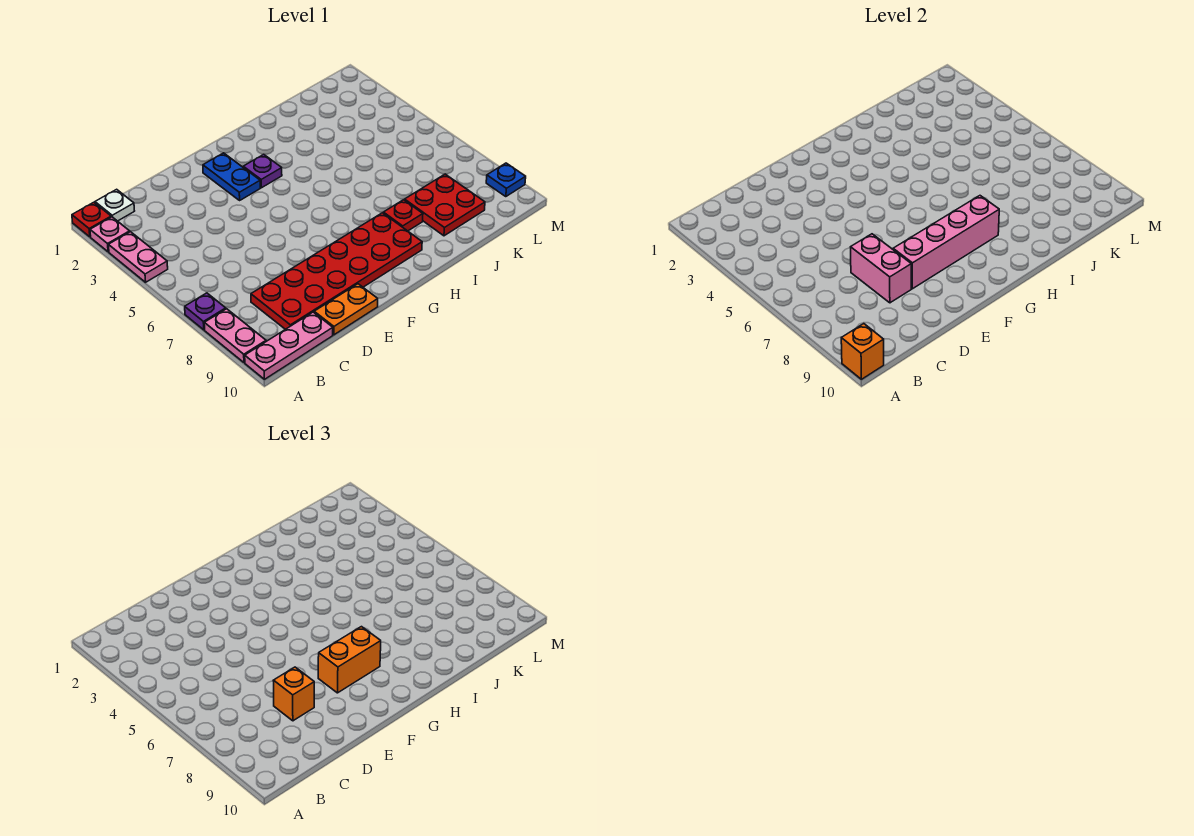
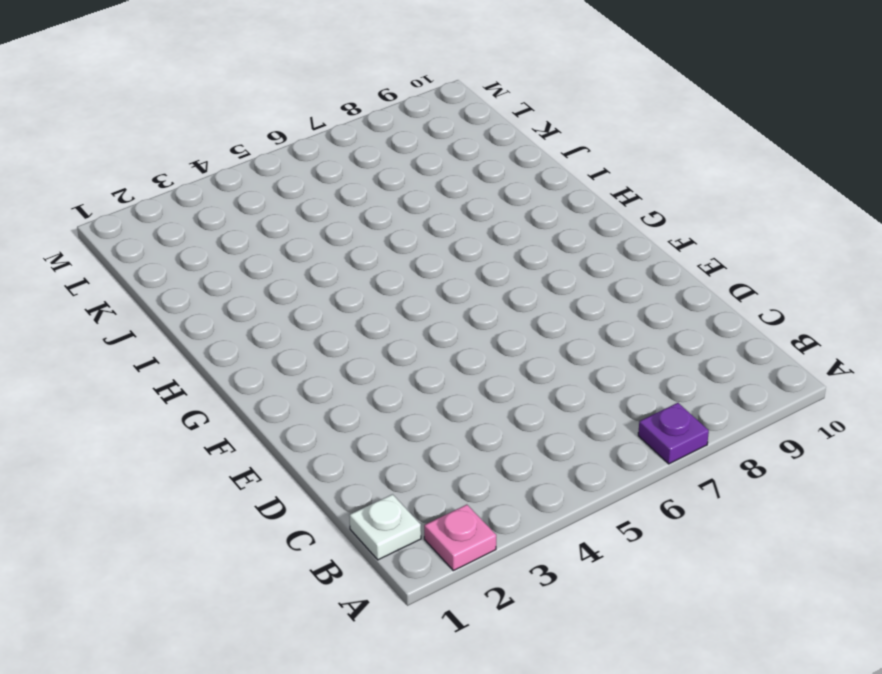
none -> red 1x1 plate [72,202,111,237]
none -> pink 1x2 plate [109,232,168,282]
none -> pink 1x2 plate [204,309,266,363]

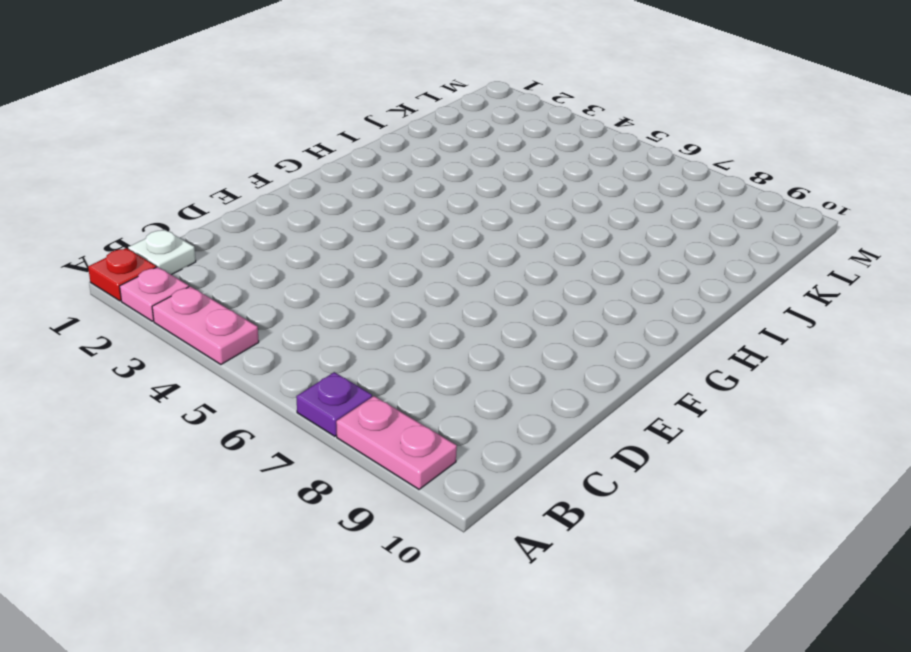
none -> pink 1x3 plate [245,312,333,379]
none -> red 2x6 plate [251,213,422,329]
none -> orange 1x2 plate [314,284,378,335]

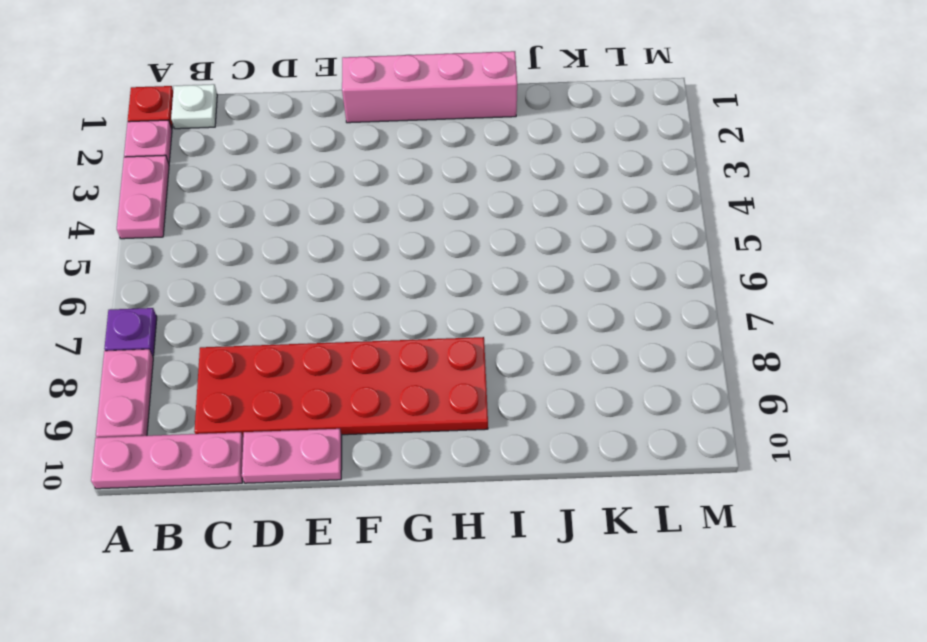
pink 1x2 plate [242,429,342,483] -> orange 1x2 plate [314,284,378,335]
pink 1x4 brick [342,51,517,123] -> pink 1x4 brick moved to [893,196,999,289]
none -> blue 1x2 plate [203,153,260,200]
none -> purple 1x1 plate [243,154,282,188]
none -> red 1x1 plate [383,200,423,231]

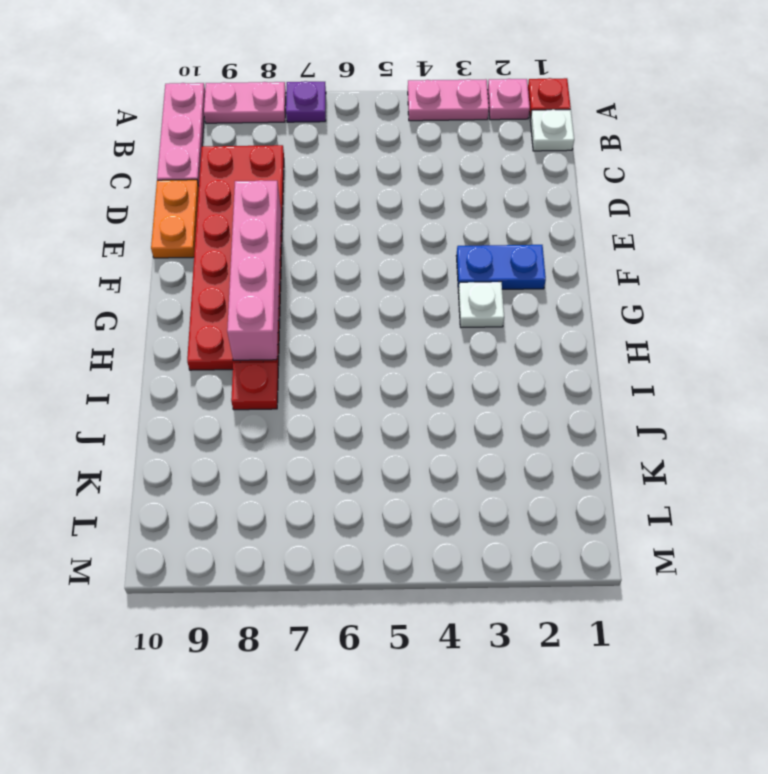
white 1x1 plate [458,282,504,328] -> purple 1x1 plate [243,154,282,188]
none -> red 2x2 plate [405,174,485,236]
none -> blue 1x1 plate [486,163,526,197]
none -> orange 1x1 brick [841,324,884,379]

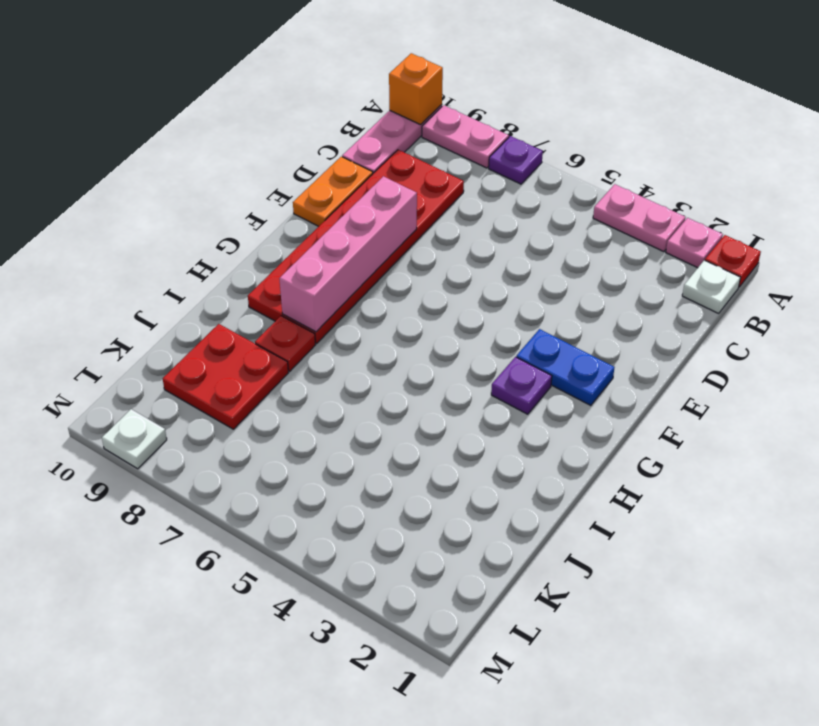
white 1x1 plate [102,409,167,469] -> blue 1x1 plate [486,163,526,197]
none -> pink 1x2 brick [851,234,911,303]
none -> orange 1x1 brick [273,667,314,721]
none -> orange 1x2 brick [318,627,381,693]

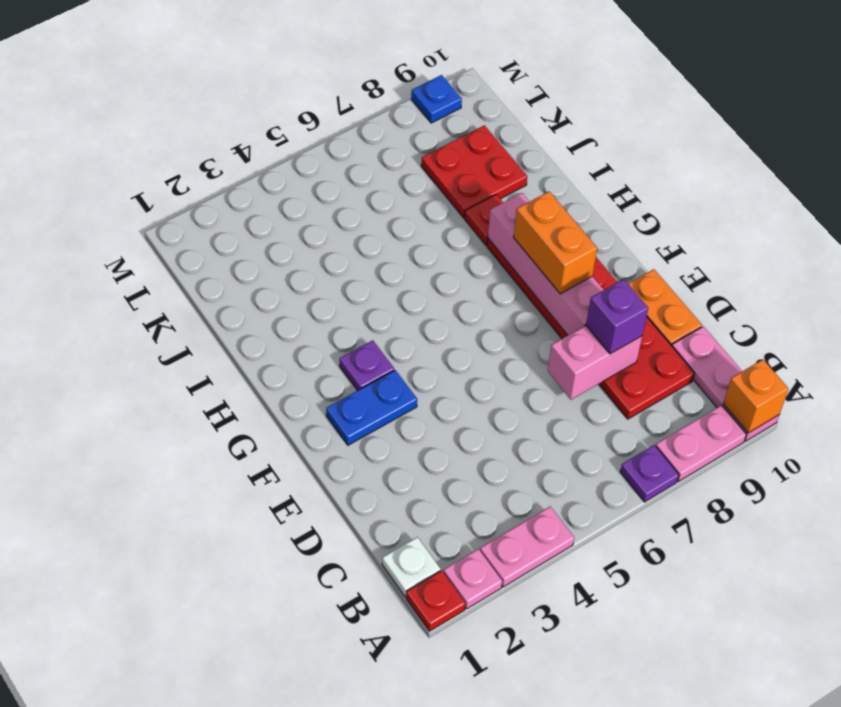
purple 1x1 brick [586,279,648,354] -> orange 1x1 brick [273,667,314,721]

